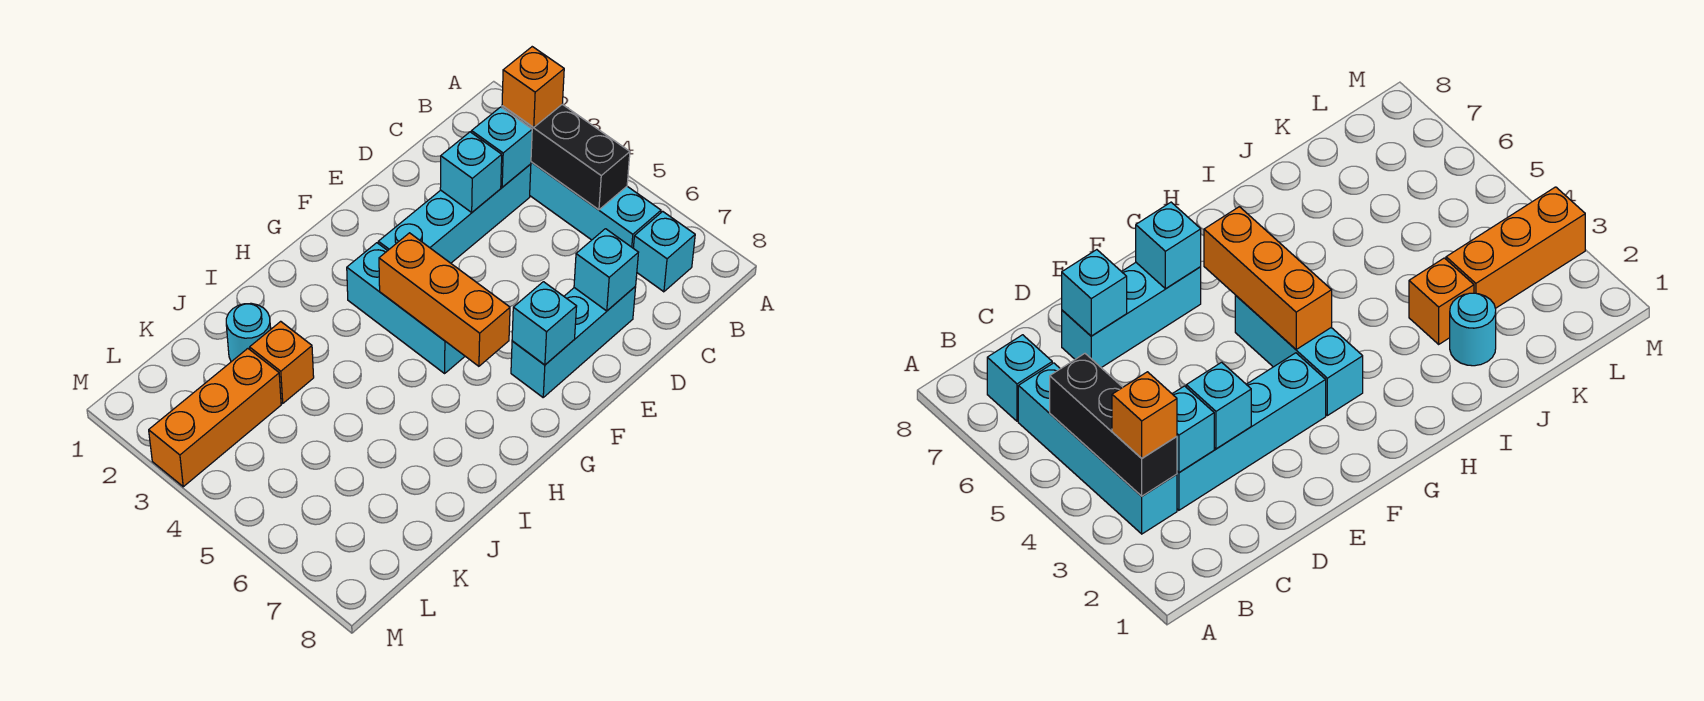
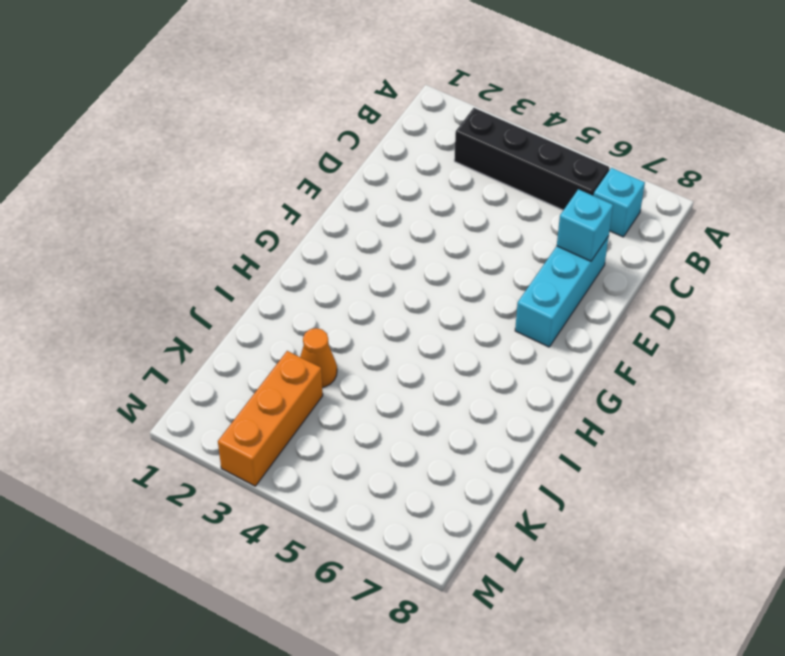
black 1x4 brick [454,108,609,210] -> cyan 1x4 brick [530,162,661,248]
orange 1x1 cone [300,328,337,388] -> orange 1x1 brick [250,321,314,403]
none -> cyan 1x4 brick [378,164,531,263]
none -> cyan 1x3 brick [347,243,465,373]
none -> cyan 1x1 round brick [226,303,271,362]

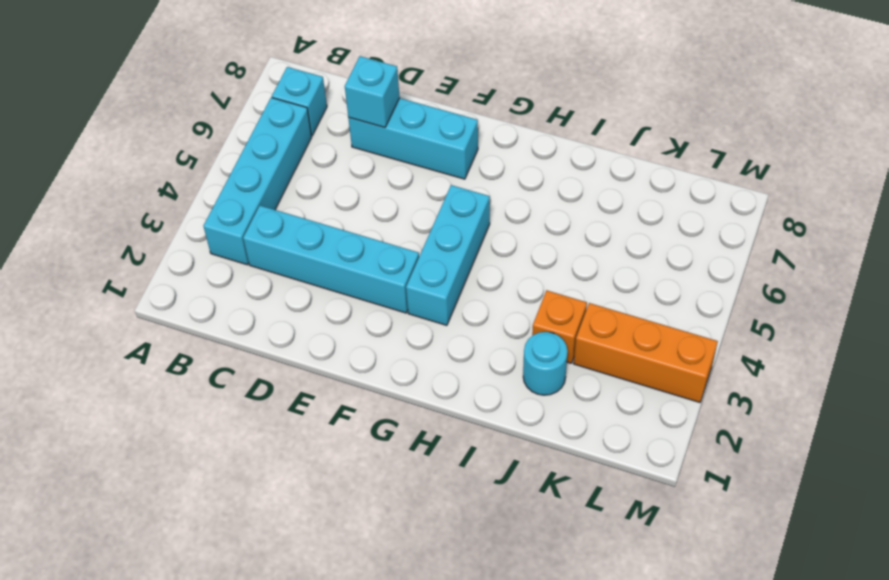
none -> black 1x3 brick [502,104,630,210]
none -> cyan 1x1 brick [472,107,532,187]
none -> cyan 1x1 brick [440,132,502,212]

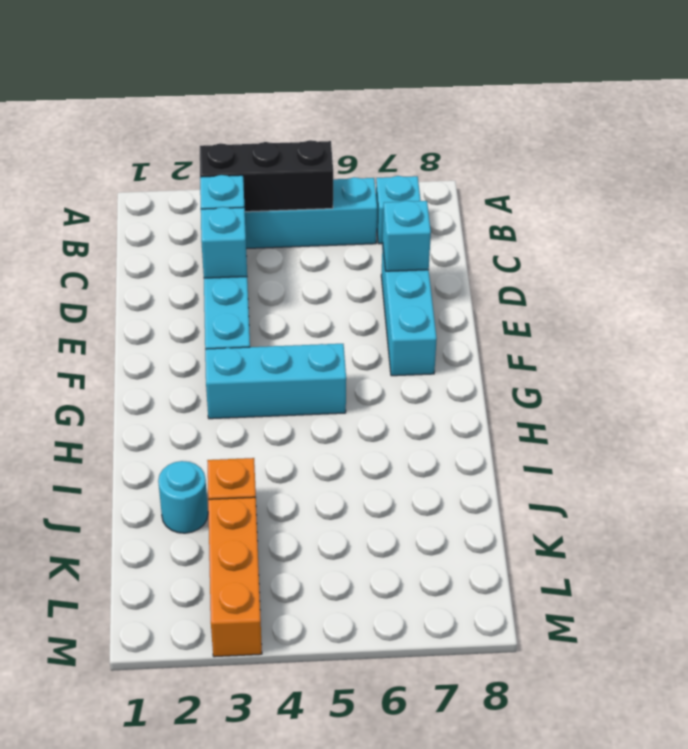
none -> cyan 1x1 brick [512,282,577,365]
none -> orange 1x3 brick [379,233,510,366]
none -> orange 1x1 brick [502,47,564,127]

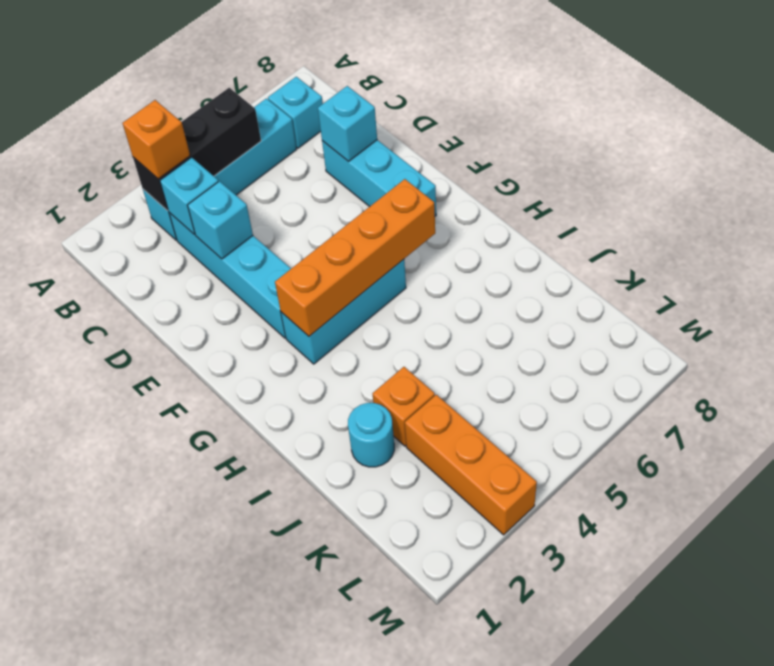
orange 1x4 brick [275,179,435,336] -> orange 1x3 brick [379,233,510,366]
none -> cyan 1x1 brick [512,282,577,365]

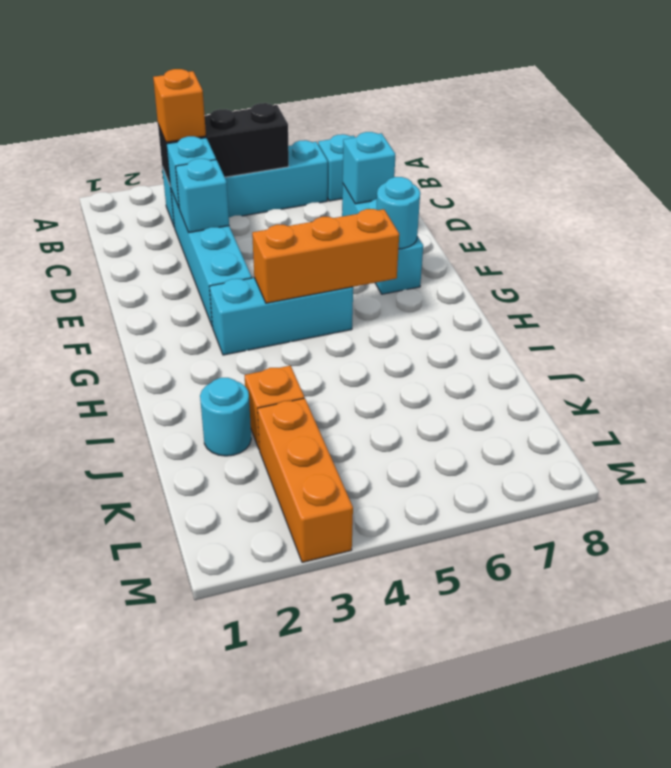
cyan 1x1 round brick [376,177,420,249] -> cyan 1x1 brick [512,282,577,365]

